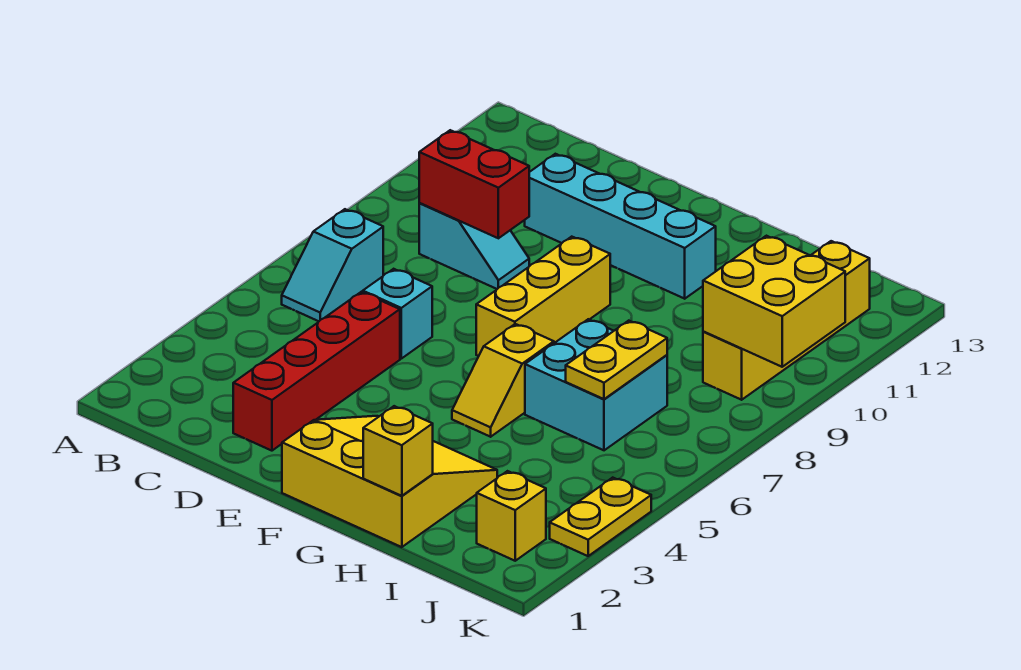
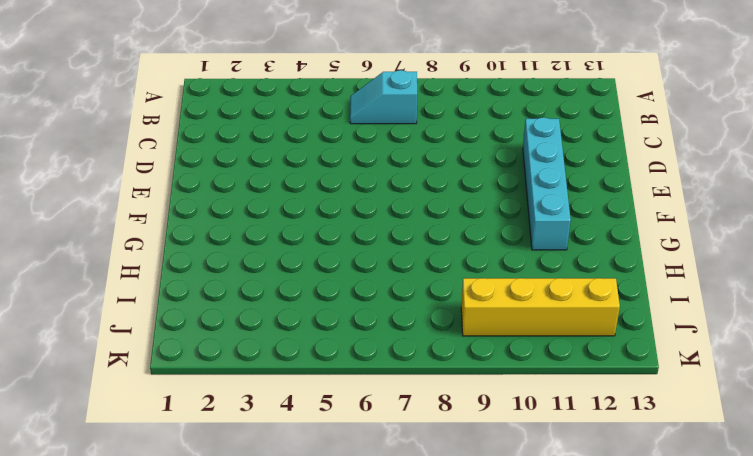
none -> cyan 1x2 slope [419,203,529,289]
none -> red 1x4 brick [233,292,400,451]
none -> cyan 1x1 brick [363,269,432,359]

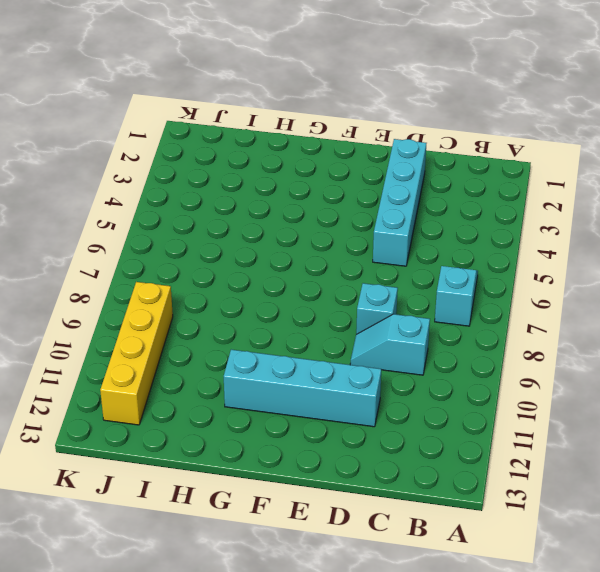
cyan 1x4 brick [373,139,426,266] -> red 1x4 brick [233,292,400,451]
cyan 1x1 brick [356,283,398,334] -> cyan 1x1 brick moved to [363,269,432,359]
none -> yellow 3x3 slope [282,416,497,547]
none -> yellow 1x3 brick [476,237,610,356]
none -> yellow 1x2 slope [452,324,554,437]

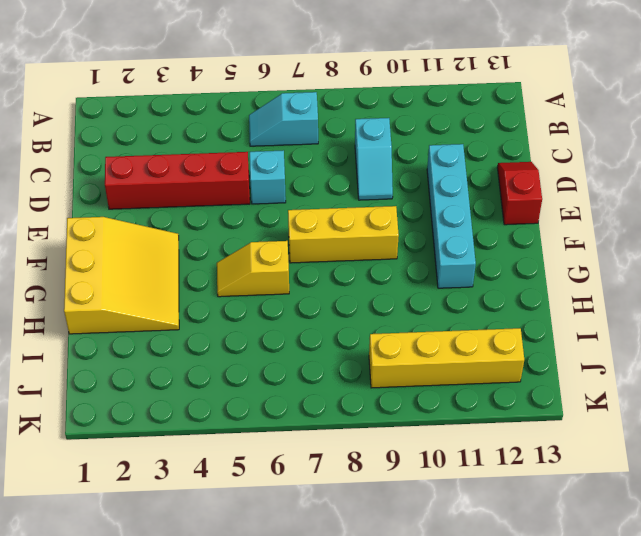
red 1x2 slope [497,162,542,225] -> none
none -> cyan 2x2 brick [525,319,667,450]
none -> yellow 1x1 brick [477,471,546,561]
none -> yellow 1x2 plate [550,478,651,556]

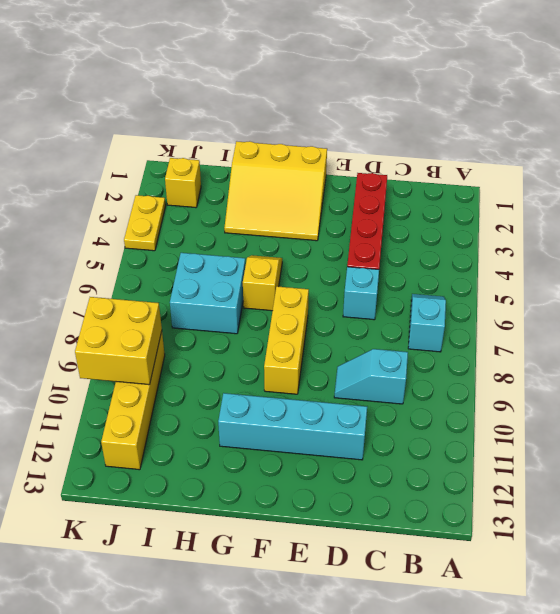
none -> red 1x2 brick [419,130,529,238]
none -> yellow 1x1 brick [363,406,433,496]
none -> yellow 1x2 plate [566,321,667,399]

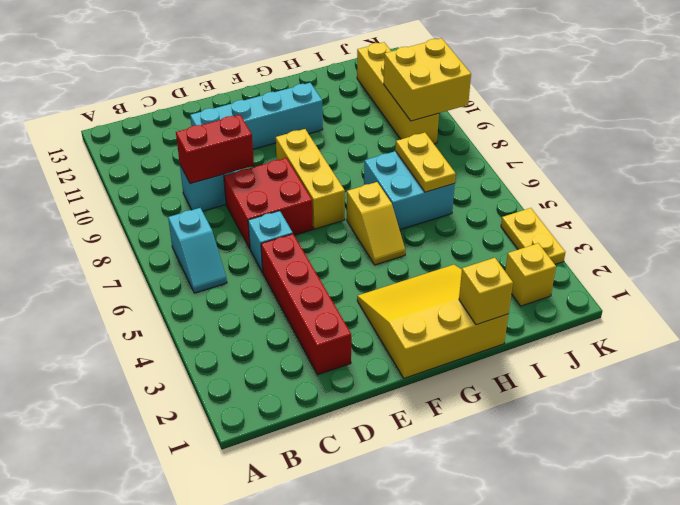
red 2x2 brick [224,158,313,248] -> none

